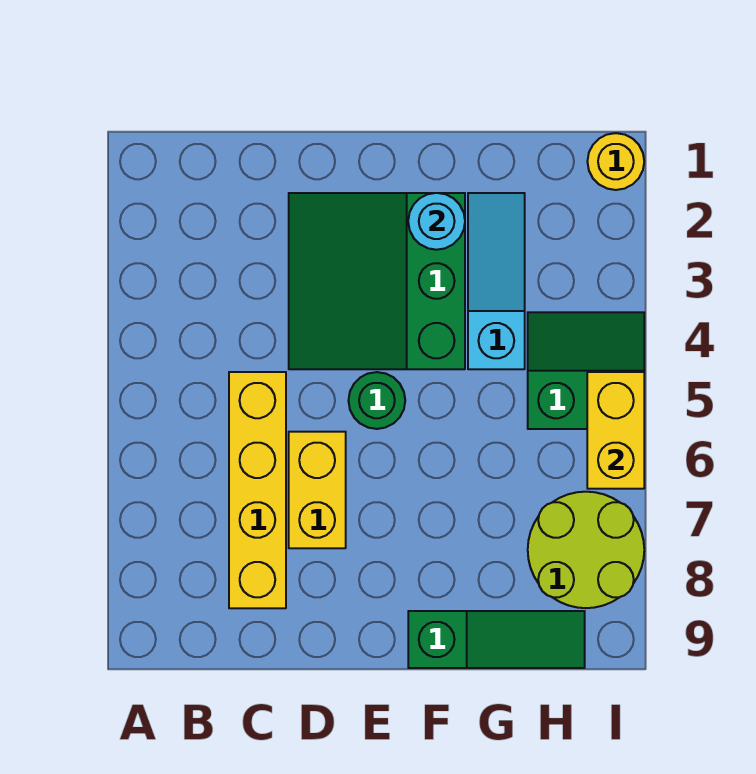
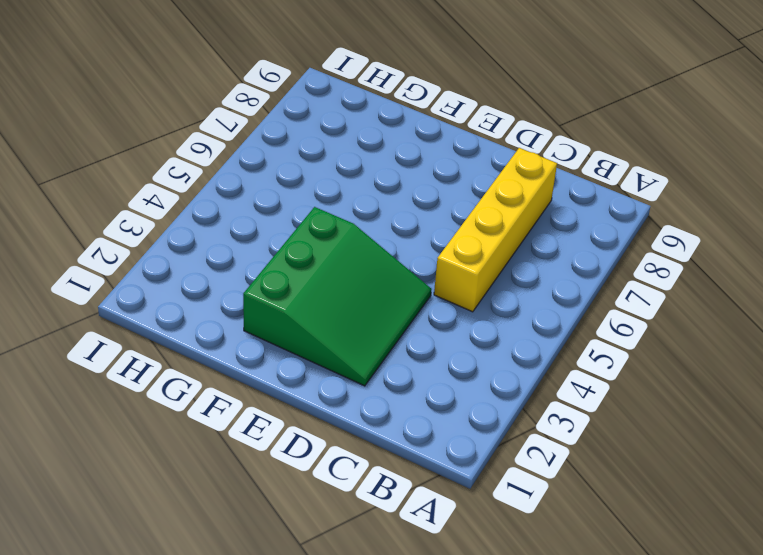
none -> yellow 1x2 brick [289,432,346,548]
none -> green 1x1 round brick [349,372,405,429]

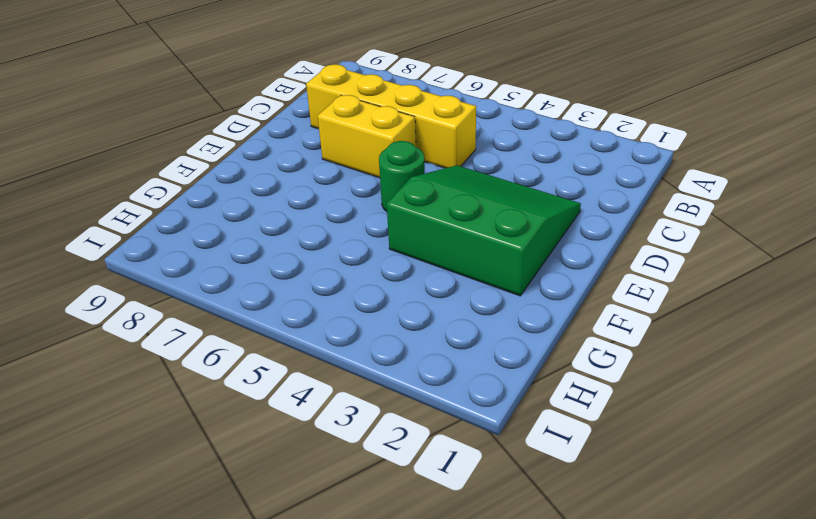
none -> green 1x3 slope [408,611,585,668]
none -> cyan 1x3 slope [468,193,525,369]

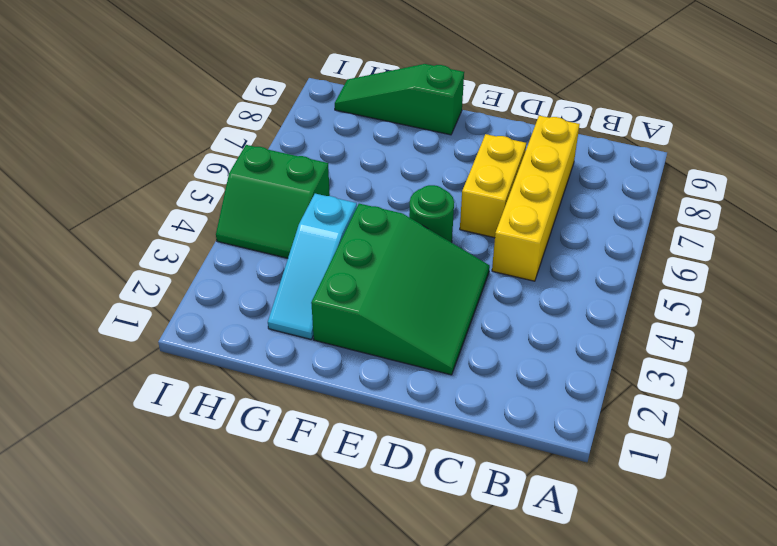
none -> lime 2x2 round brick [528,492,644,608]
none -> yellow 1x1 round brick [587,133,644,190]

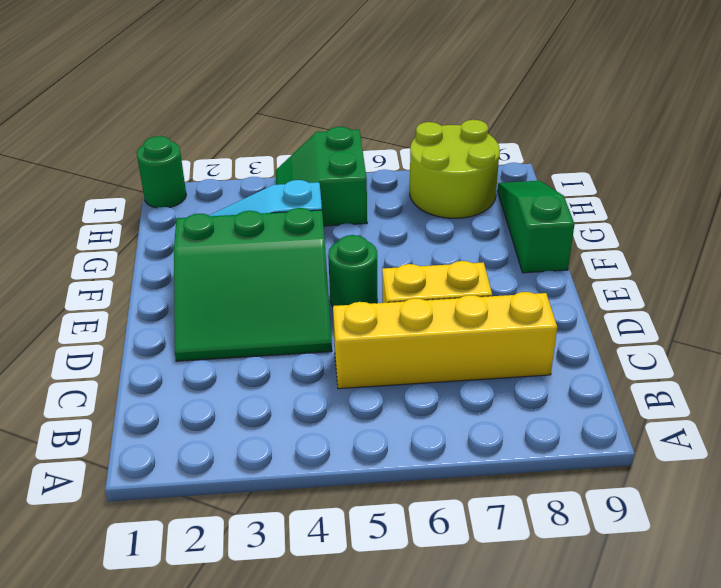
green 1x1 round brick [137,136,186,208] -> yellow 1x1 round brick [587,133,644,190]
none -> cyan 1x1 round brick [408,193,465,250]
none -> yellow 1x2 brick [587,372,644,489]

